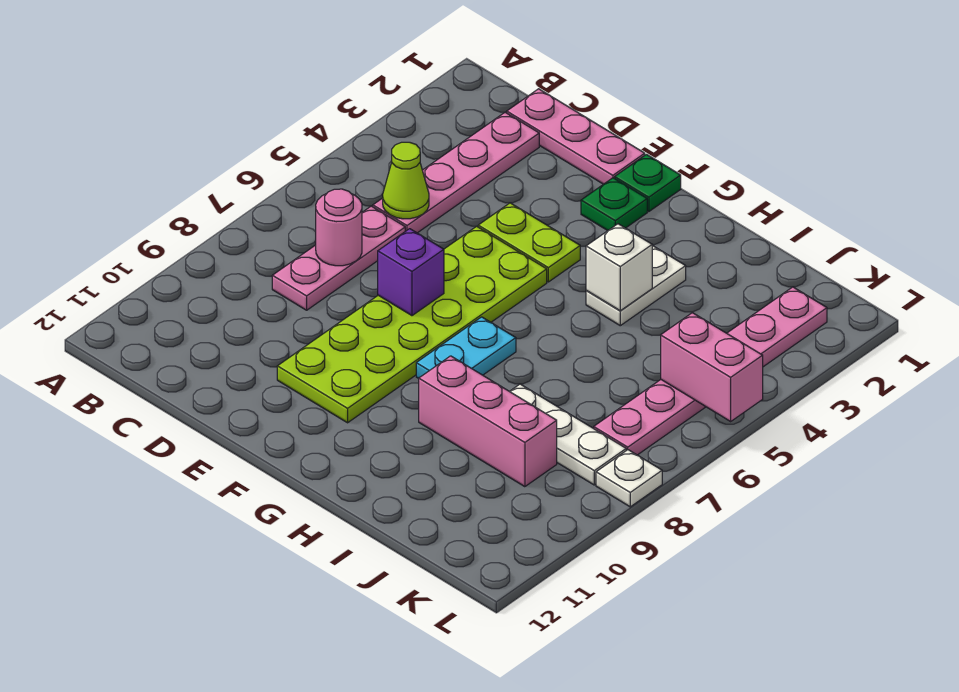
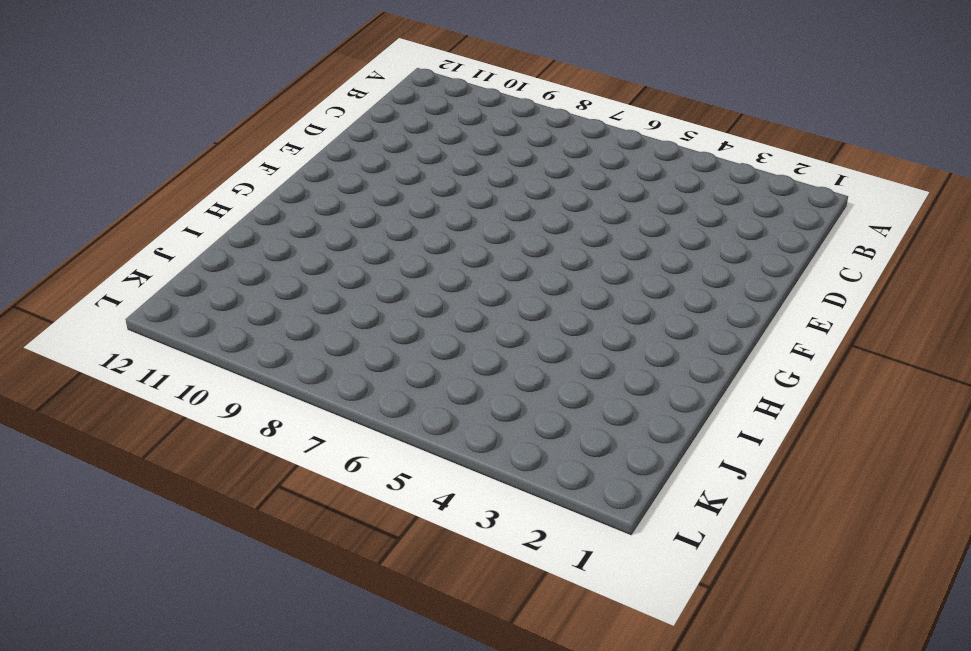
none -> pink 1x3 plate [507,89,645,184]
none -> pink 1x4 plate [373,112,539,233]
none -> pink 1x3 plate [272,206,405,310]

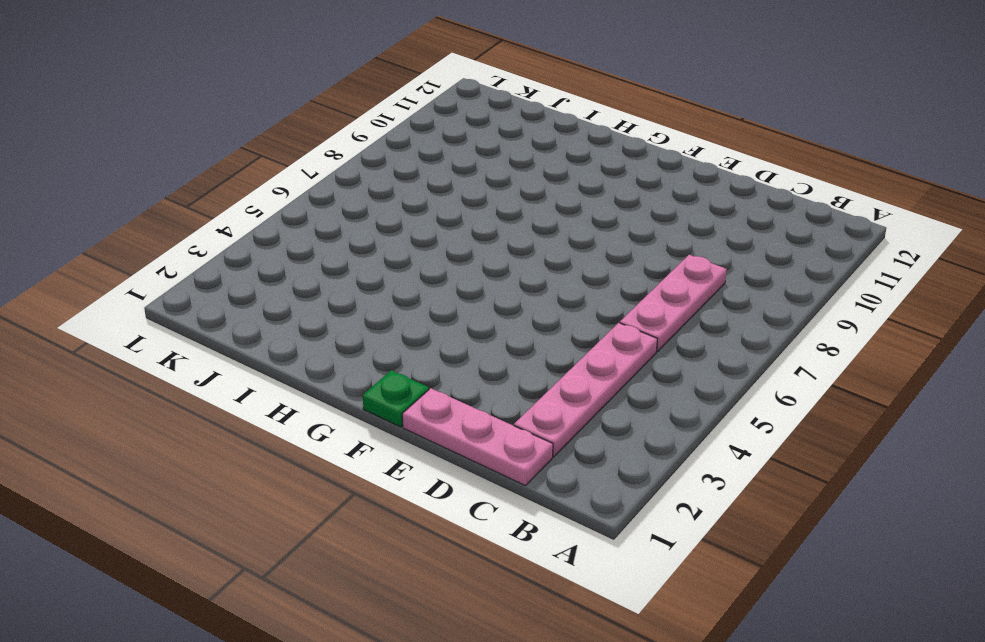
none -> lime 1x2 plate [478,203,580,282]
none -> lime 2x6 plate [277,226,547,423]
none -> green 1x1 plate [581,178,647,230]

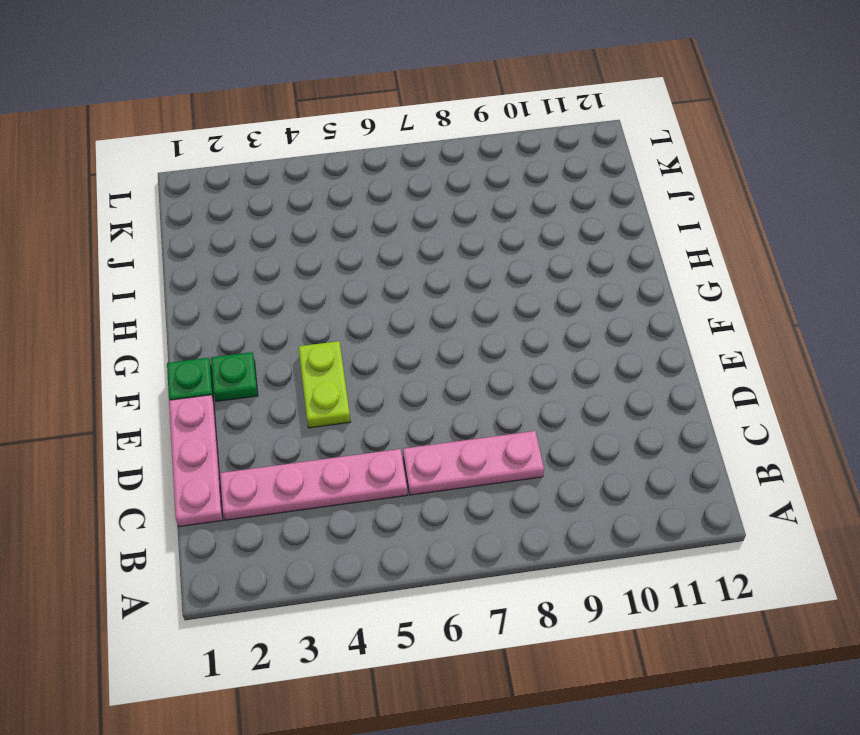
none -> lime 2x6 plate [277,226,547,423]
none -> cyan 1x2 plate [416,317,516,378]
none -> white 1x2 plate [586,245,686,326]

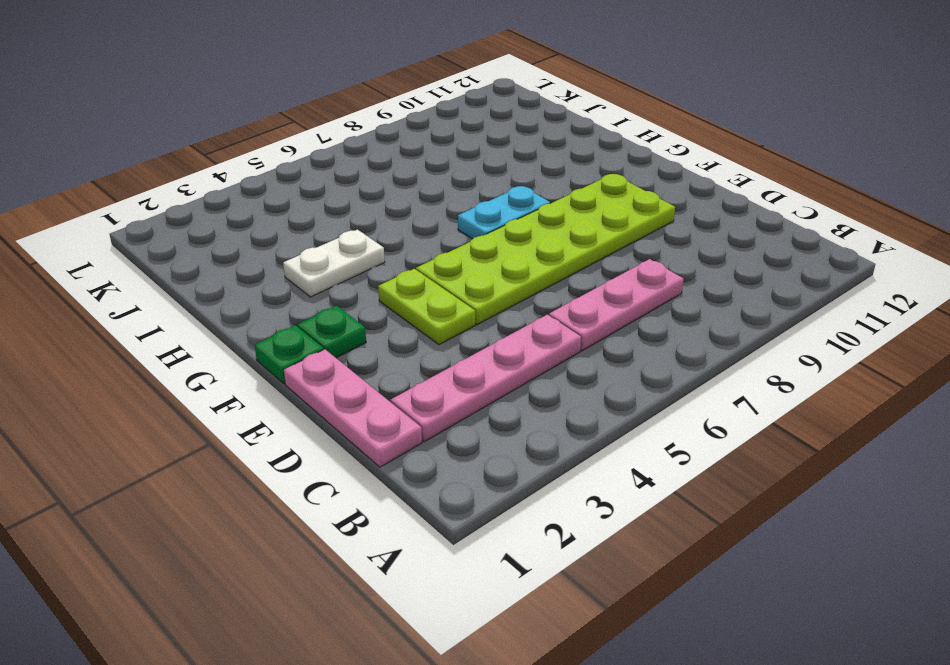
none -> pink 1x3 brick [419,356,557,487]
none -> white 1x3 plate [510,384,626,485]
none -> pink 1x6 plate [594,287,827,455]

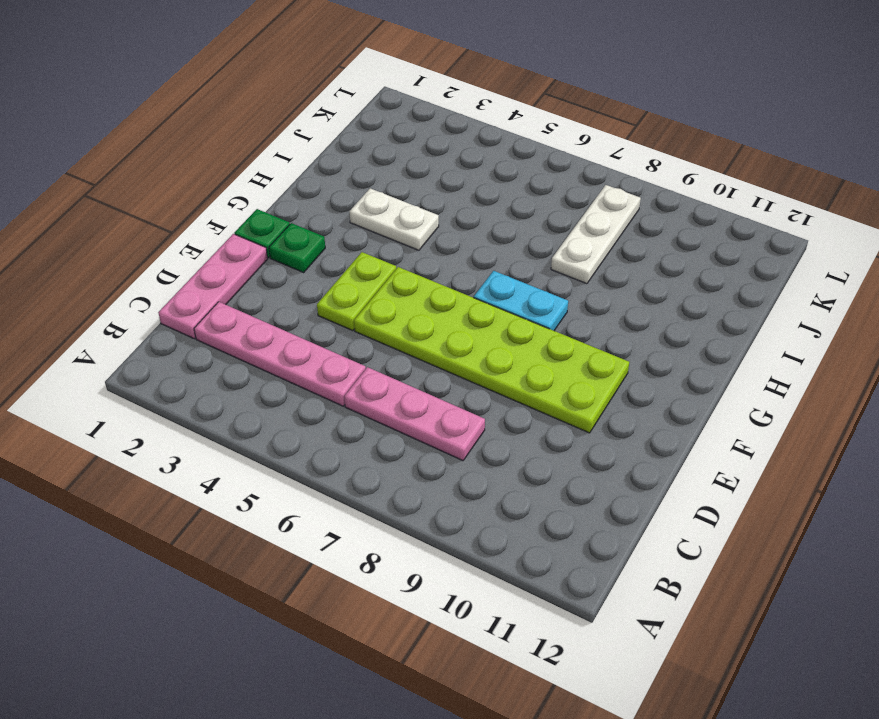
none -> pink 1x3 brick [419,356,557,487]
none -> pink 1x6 plate [594,287,827,455]
none -> white 1x1 plate [596,450,662,507]

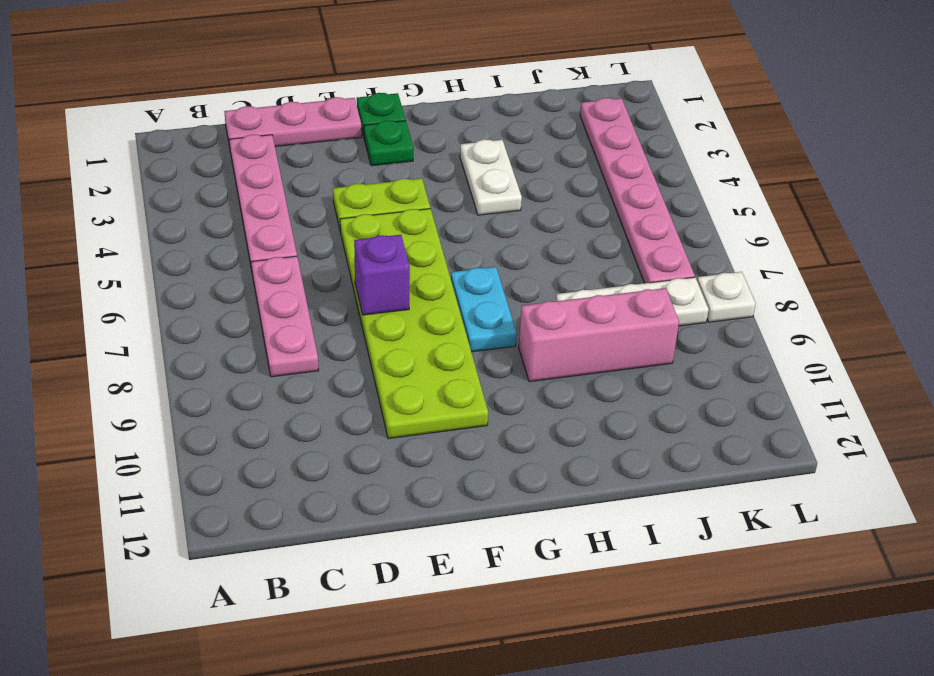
none -> lime 1x1 cone [383,142,429,219]
none -> pink 1x1 round brick [316,189,362,266]
none -> white 1x1 brick [586,224,652,311]

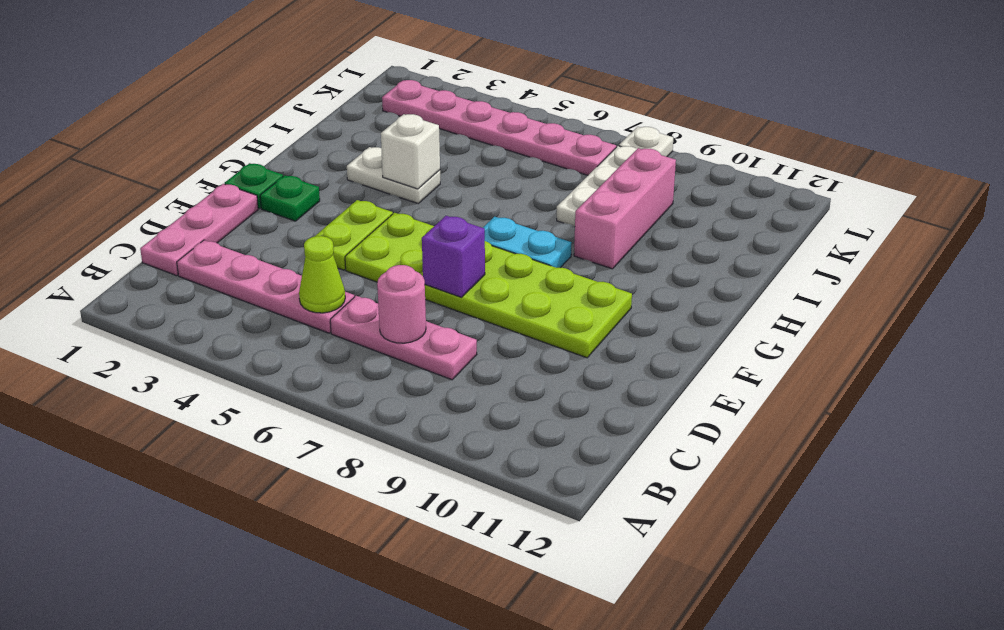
none -> pink 1x2 brick [661,313,763,421]

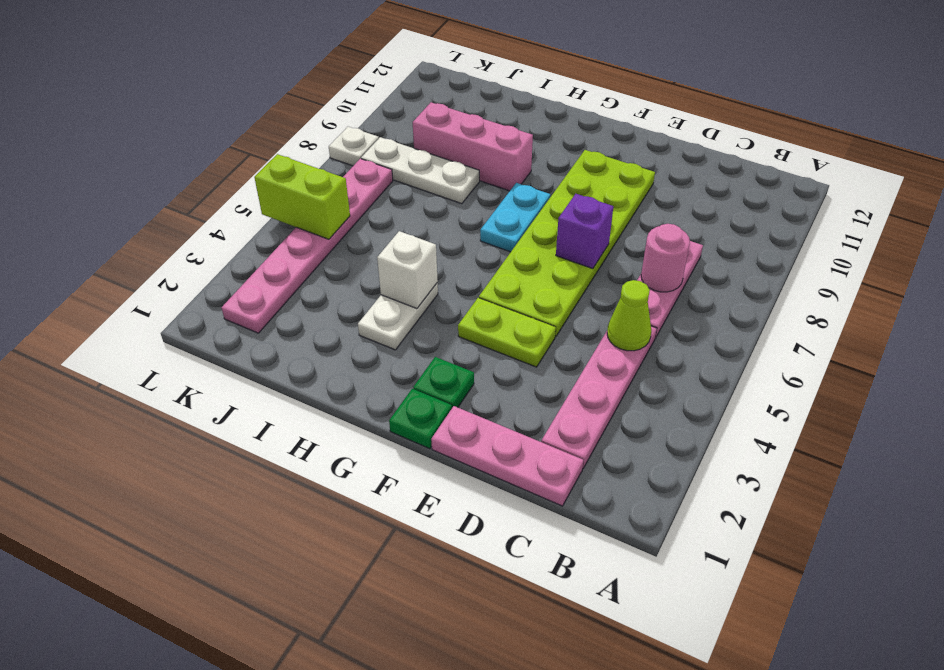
lime 1x2 brick [254,154,350,239] -> pink 1x2 brick [661,313,763,421]

